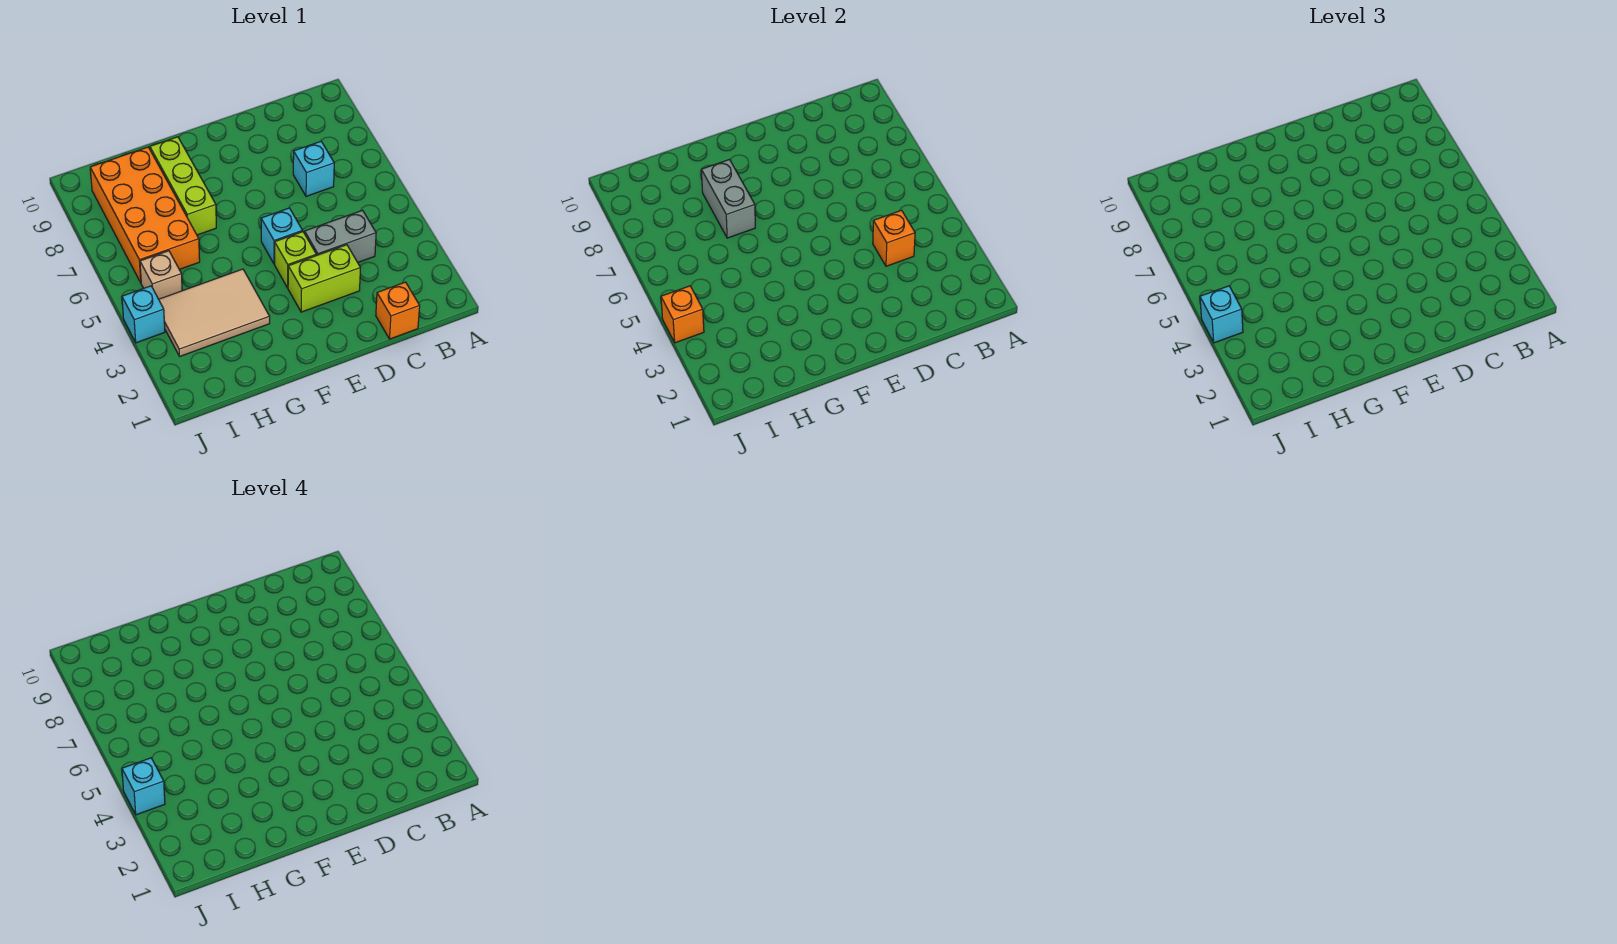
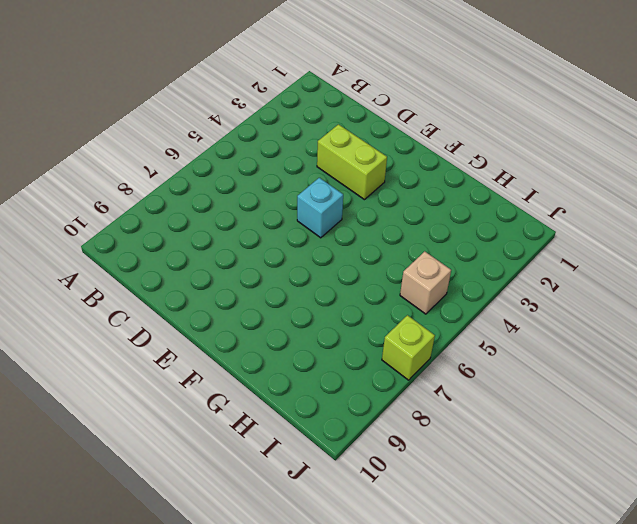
lime 1x1 brick [382,315,435,380] -> lime 1x1 brick moved to [275,232,316,288]
none -> orange 1x1 brick [376,282,420,339]
none -> grey 1x2 brick [305,210,376,262]
none -> cyan 1x1 brick [293,142,334,196]

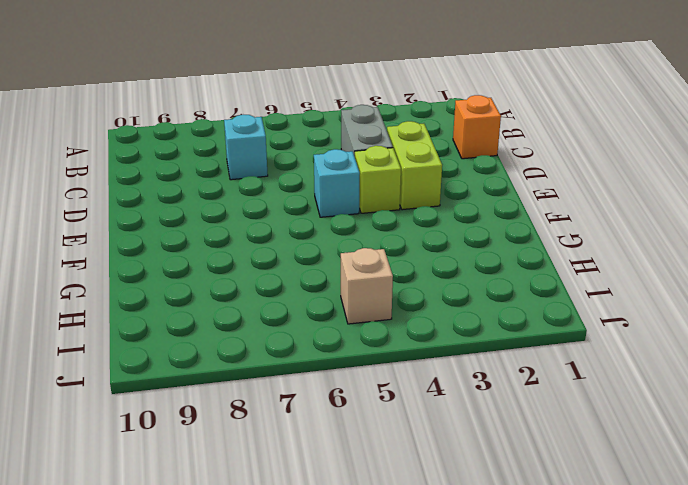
none -> tan 2x3 tile [159,269,270,356]
none -> lime 1x3 brick [150,137,216,235]
none -> orange 2x4 brick [90,147,200,282]

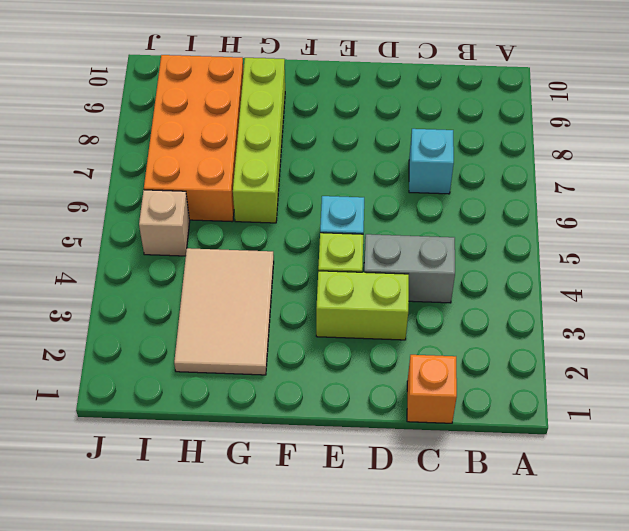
tan 2x3 tile [174,248,274,375] -> tan 2x3 tile turned to [159,269,270,356]
lime 1x4 brick [233,58,285,223] -> lime 1x3 brick [150,137,216,235]
none -> cyan 1x1 brick [122,286,165,343]
none -> orange 1x1 brick [873,210,915,266]
none -> grey 1x2 brick [701,160,755,238]

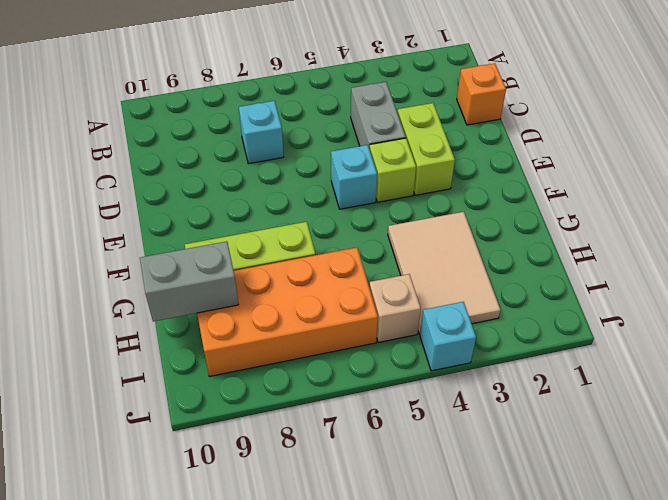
grey 1x2 brick [140,241,239,321] -> grey 1x2 brick moved to [701,160,755,238]
none -> orange 1x1 brick [873,210,915,266]
none -> orange 1x1 brick [661,286,704,343]
none -> cyan 1x1 brick [1200,286,1243,343]

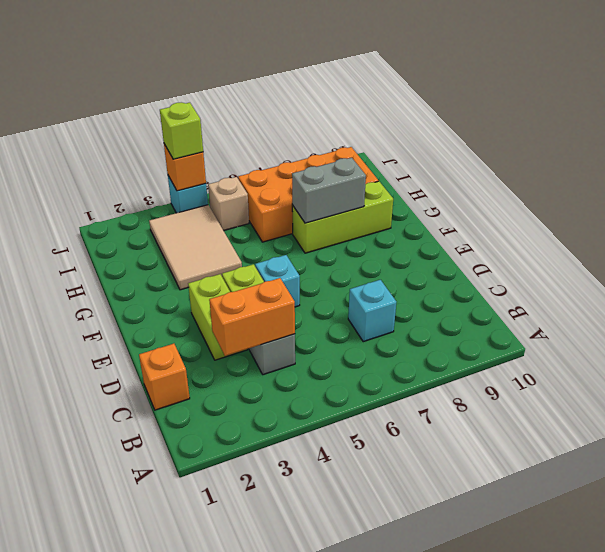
orange 1x2 brick [209,278,295,356] -> orange 1x1 brick [873,210,915,266]
lime 1x1 brick [160,102,203,159] -> cyan 1x1 brick [1200,286,1243,343]
none -> cyan 1x1 brick [122,758,165,815]

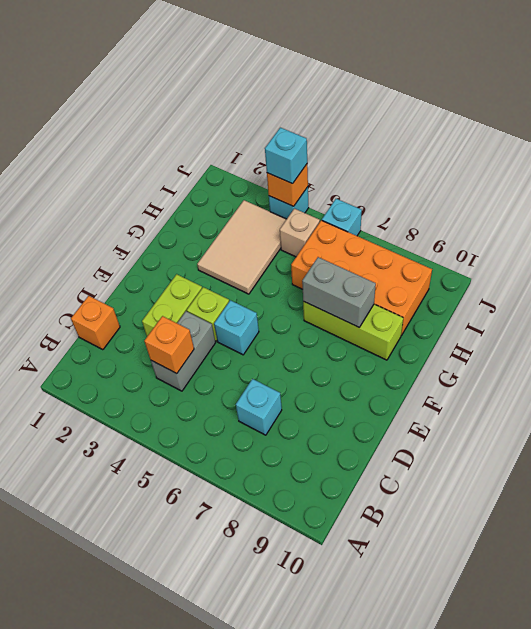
cyan 1x1 brick [322,199,362,236] -> cyan 1x1 brick moved to [122,758,165,815]

